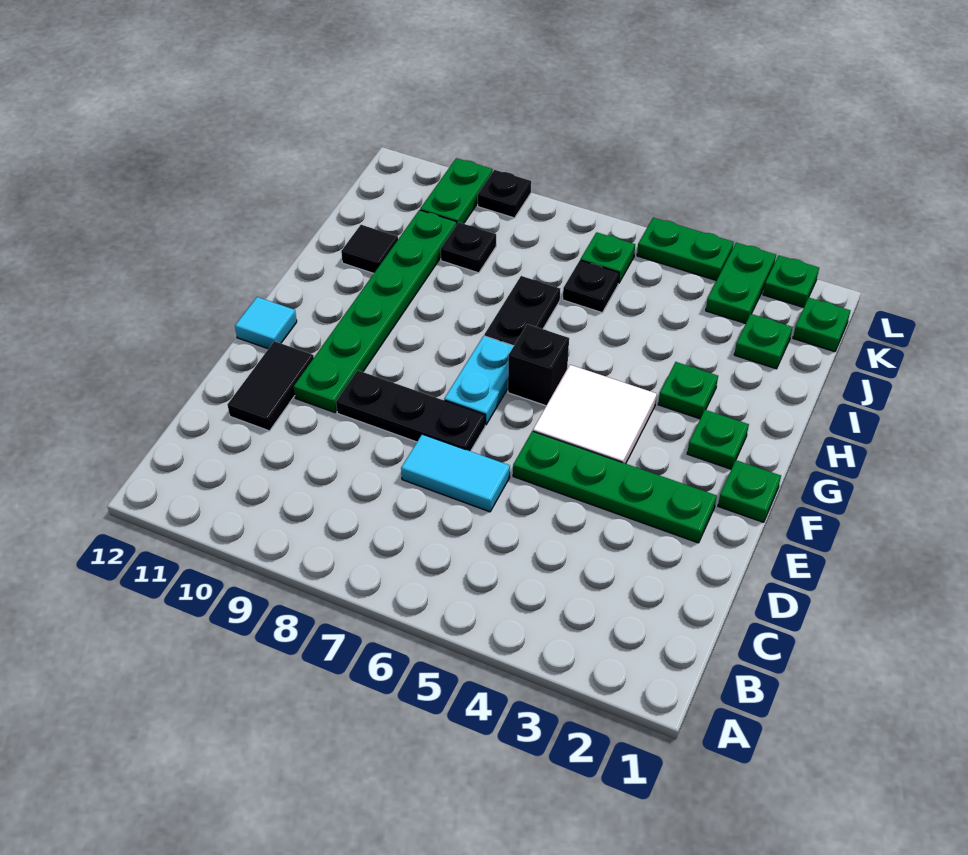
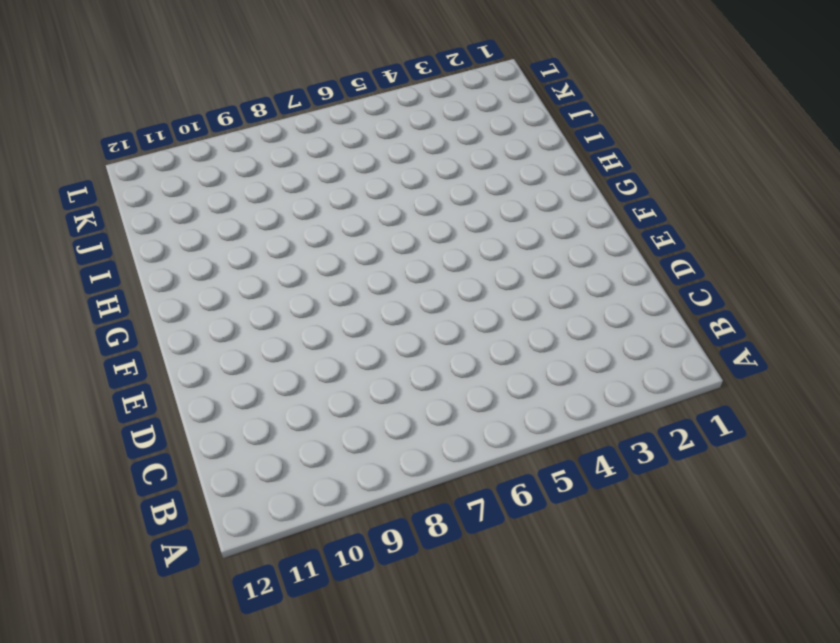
none -> cyan 1x2 tile [401,434,510,512]
none -> black 1x2 tile [227,341,314,431]
none -> green 1x4 plate [513,431,717,543]

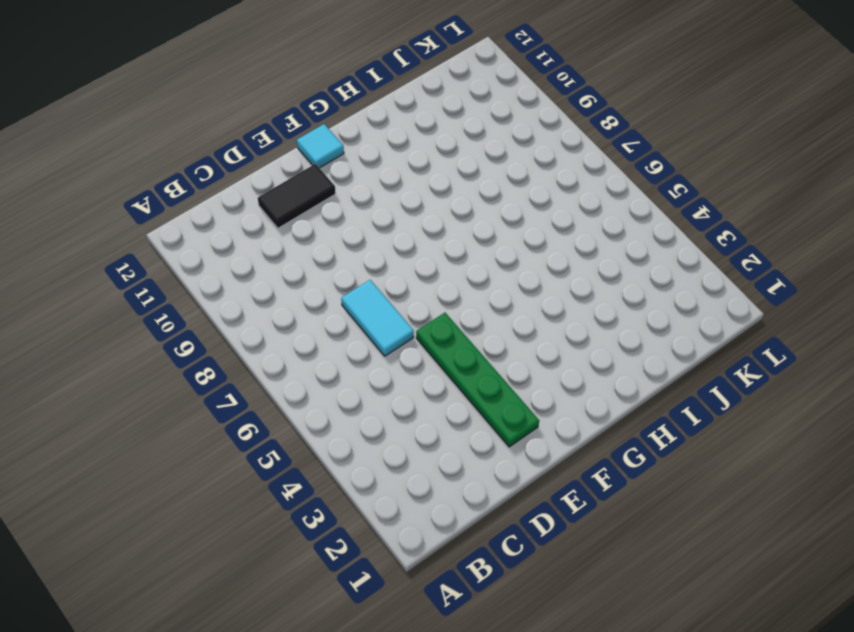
none -> black 1x3 plate [336,370,485,451]
none -> green 1x6 plate [294,210,457,412]
none -> green 1x1 plate [718,460,781,522]

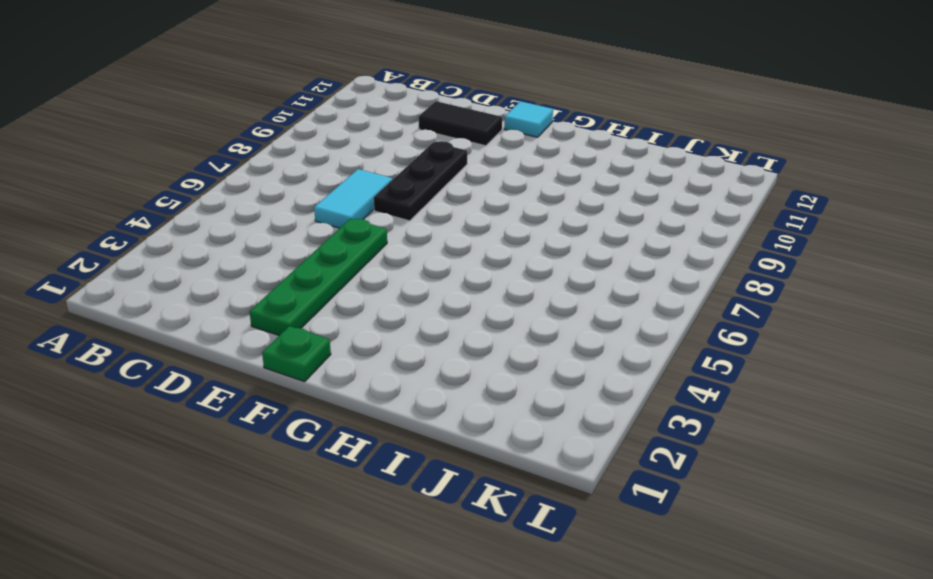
none -> green 1x6 plate [294,210,457,412]
none -> white 2x2 tile [533,365,657,464]
none -> cyan 1x2 plate [444,336,514,425]

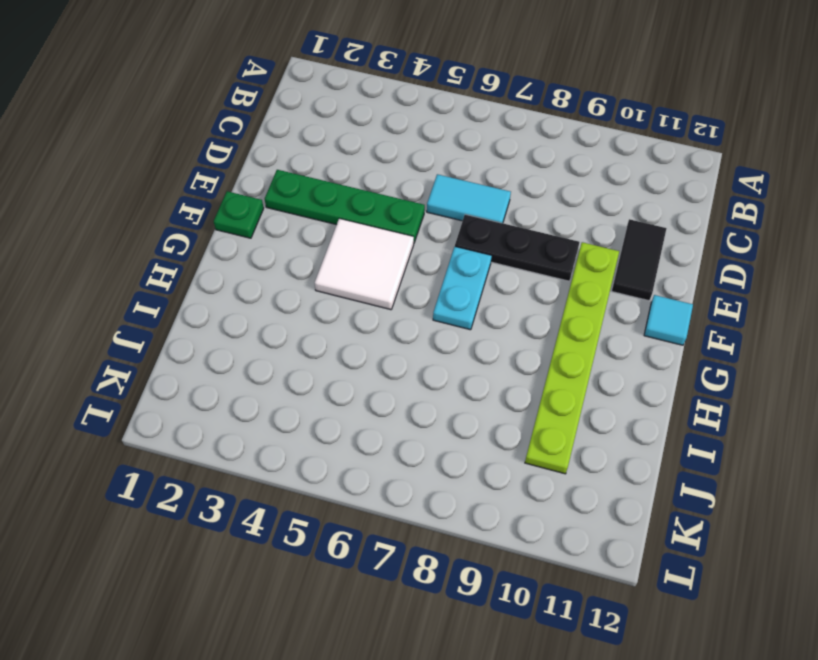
lime 1x6 plate [525,242,619,474] -> green 1x6 plate [294,210,457,412]
none -> green 1x1 plate [687,410,749,469]
none -> black 1x1 brick [508,324,569,406]
none -> green 1x1 plate [658,362,718,419]

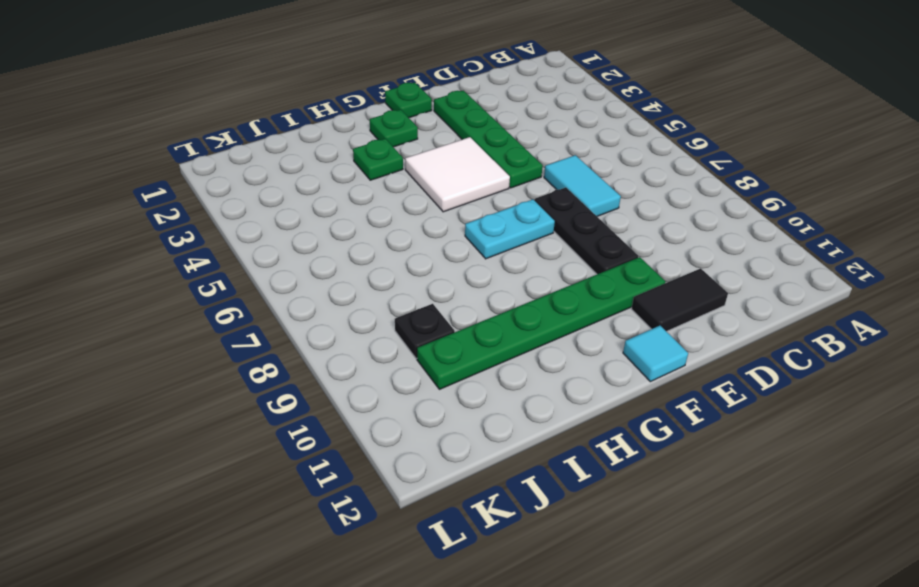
none -> black 1x1 brick [508,324,569,406]
none -> black 1x2 plate [484,276,560,346]
none -> black 1x1 tile [341,225,398,273]

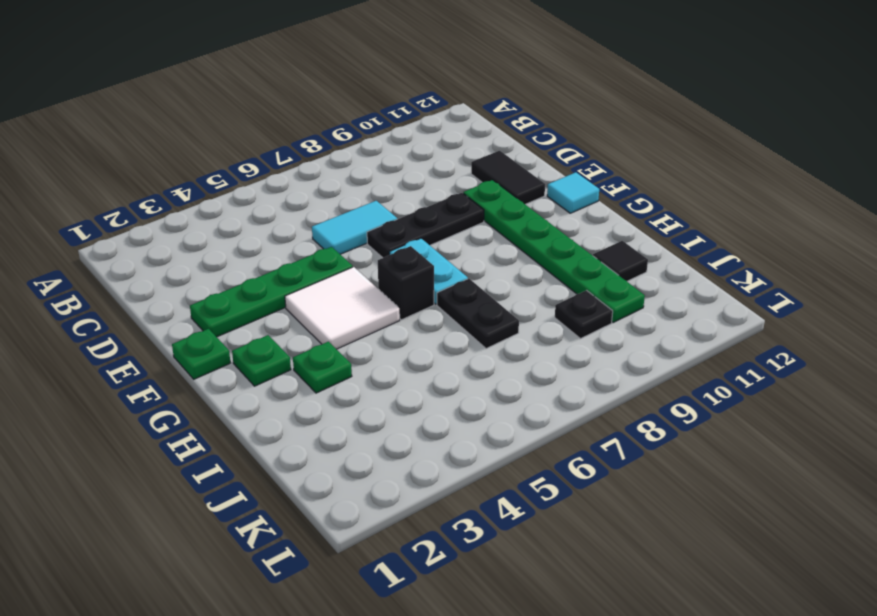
none -> green 1x1 plate [734,314,793,369]
none -> black 1x1 plate [563,260,619,313]
none -> green 1x1 plate [793,297,850,352]

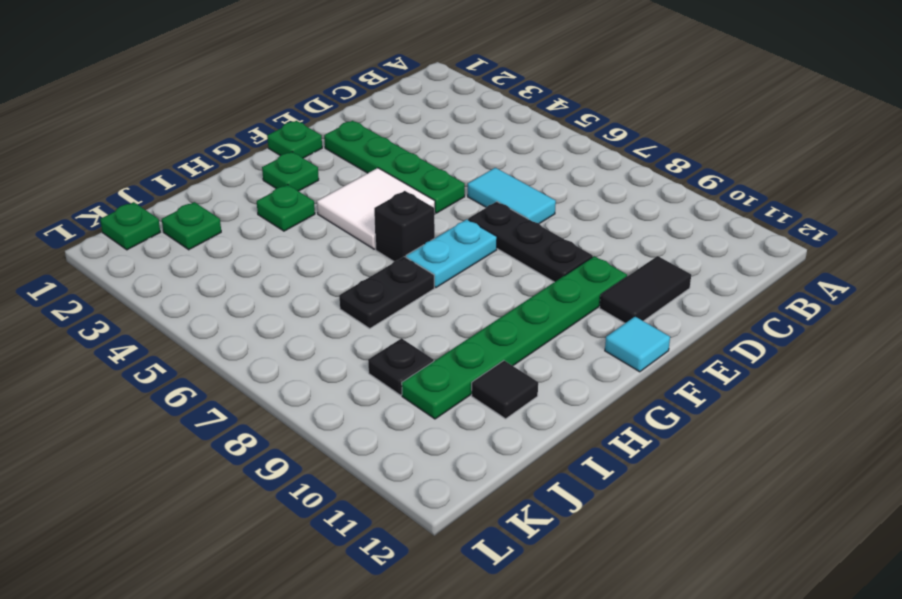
none -> black 1x1 plate [563,260,619,313]
none -> green 1x2 plate [706,243,776,324]
none -> green 1x1 plate [581,232,635,283]

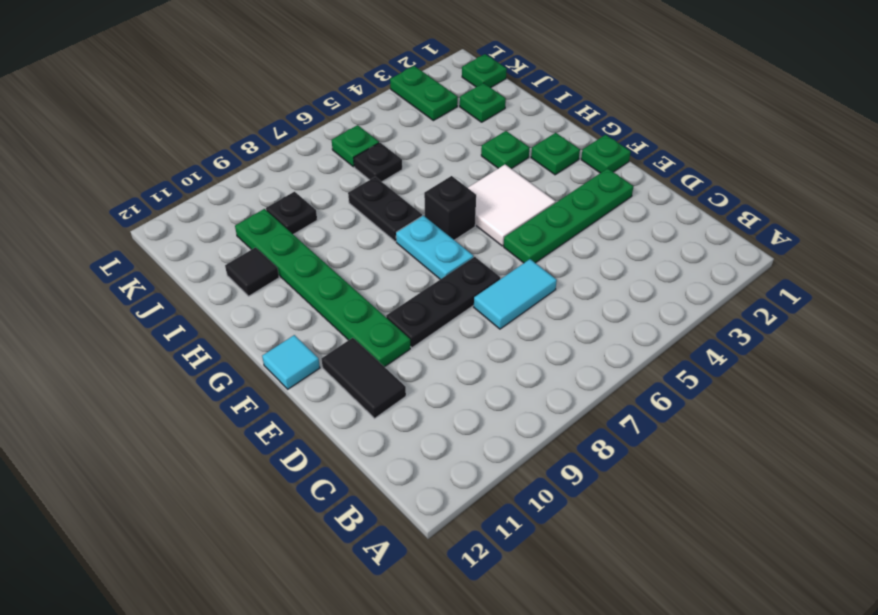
none -> green 1x2 plate [420,158,493,224]
none -> green 1x1 plate [763,255,819,307]
none -> green 1x2 plate [637,218,734,280]

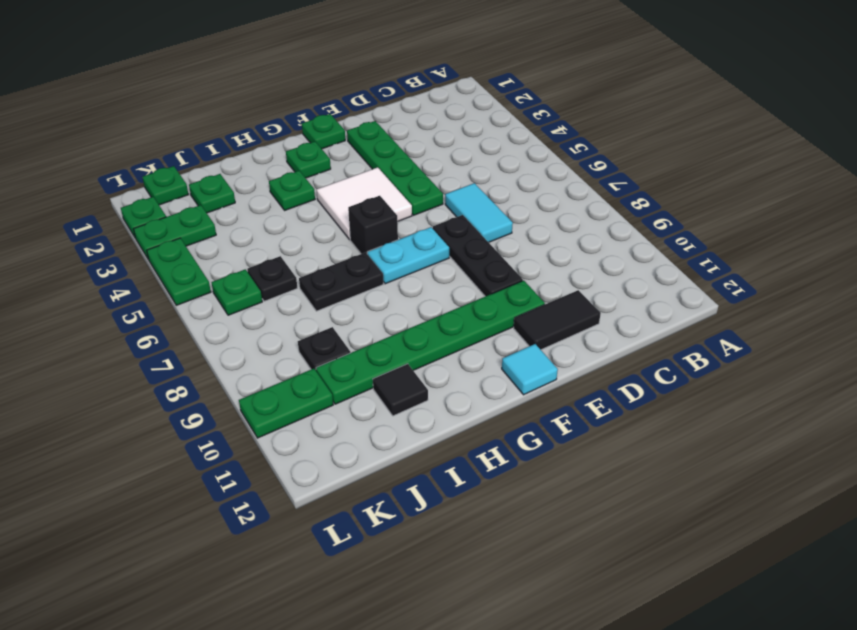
none -> black 1x1 plate [478,170,531,218]

